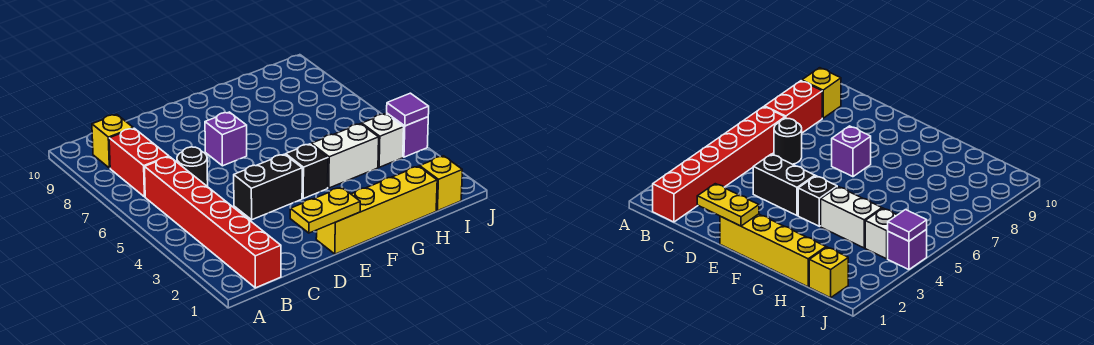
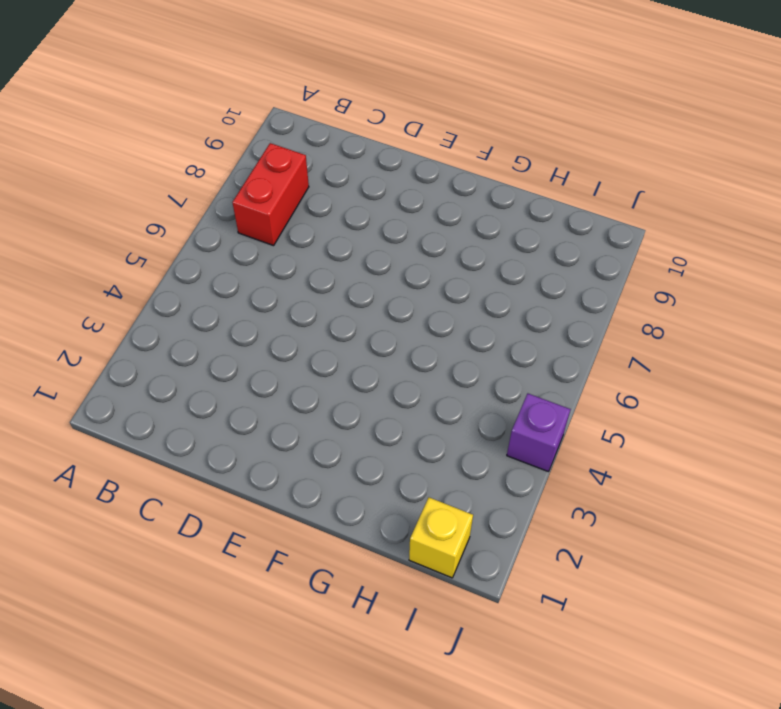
none -> red 1x6 brick [145,157,281,288]
none -> yellow 1x1 brick [92,114,133,168]
none -> black 1x1 round brick [177,147,208,187]

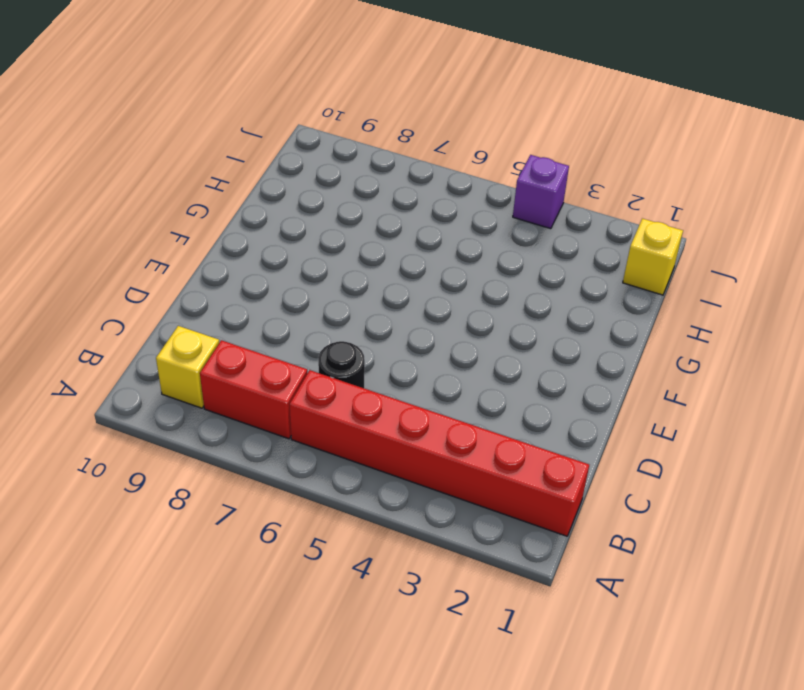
none -> black 1x2 brick [234,154,302,220]
none -> yellow 1x4 brick [316,166,437,254]
none -> purple 1x1 brick [205,112,247,166]

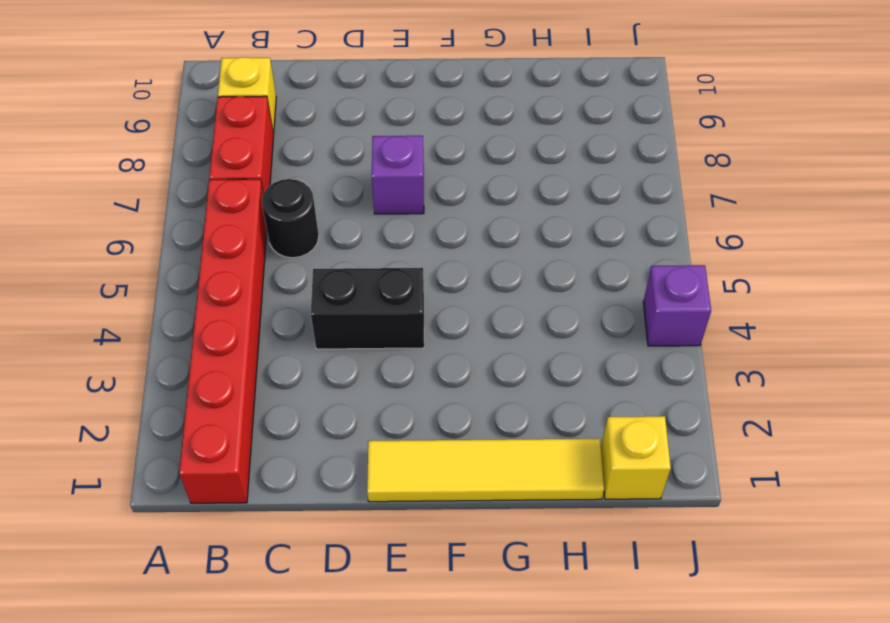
yellow 1x4 tile [367,439,604,502] -> yellow 1x4 brick [316,166,437,254]
none -> black 1x1 brick [286,144,328,198]
none -> white 1x2 brick [311,124,379,188]
none -> white 1x1 brick [362,114,404,167]

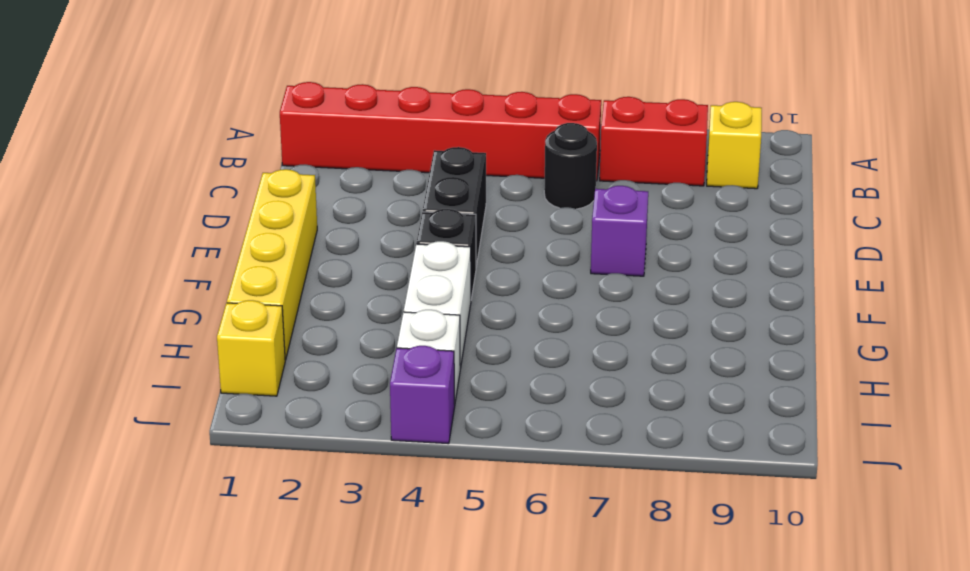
none -> yellow 1x2 plate [290,187,360,233]
none -> purple 1x1 tile [387,93,429,126]

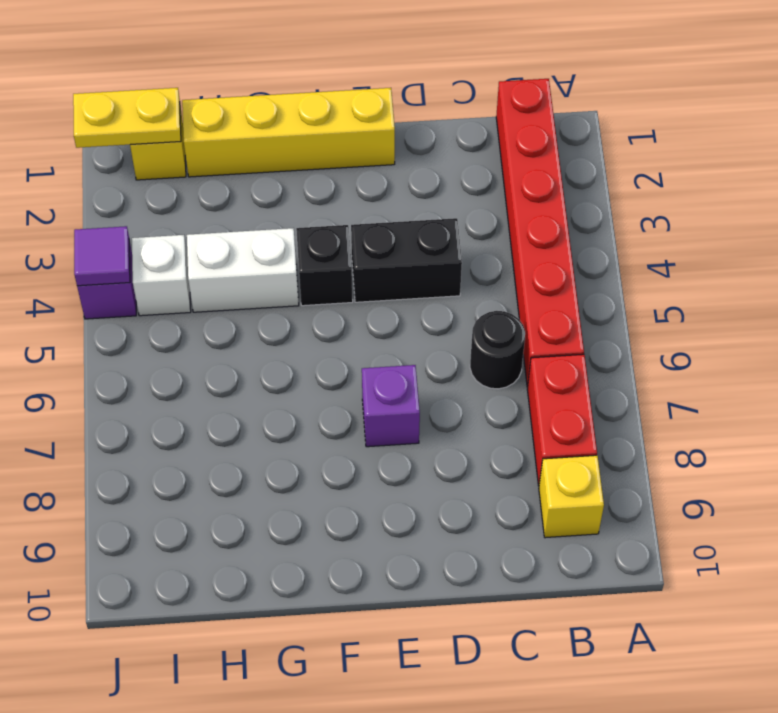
yellow 1x2 plate [73,88,181,148] -> yellow 1x2 plate moved to [290,187,360,233]

